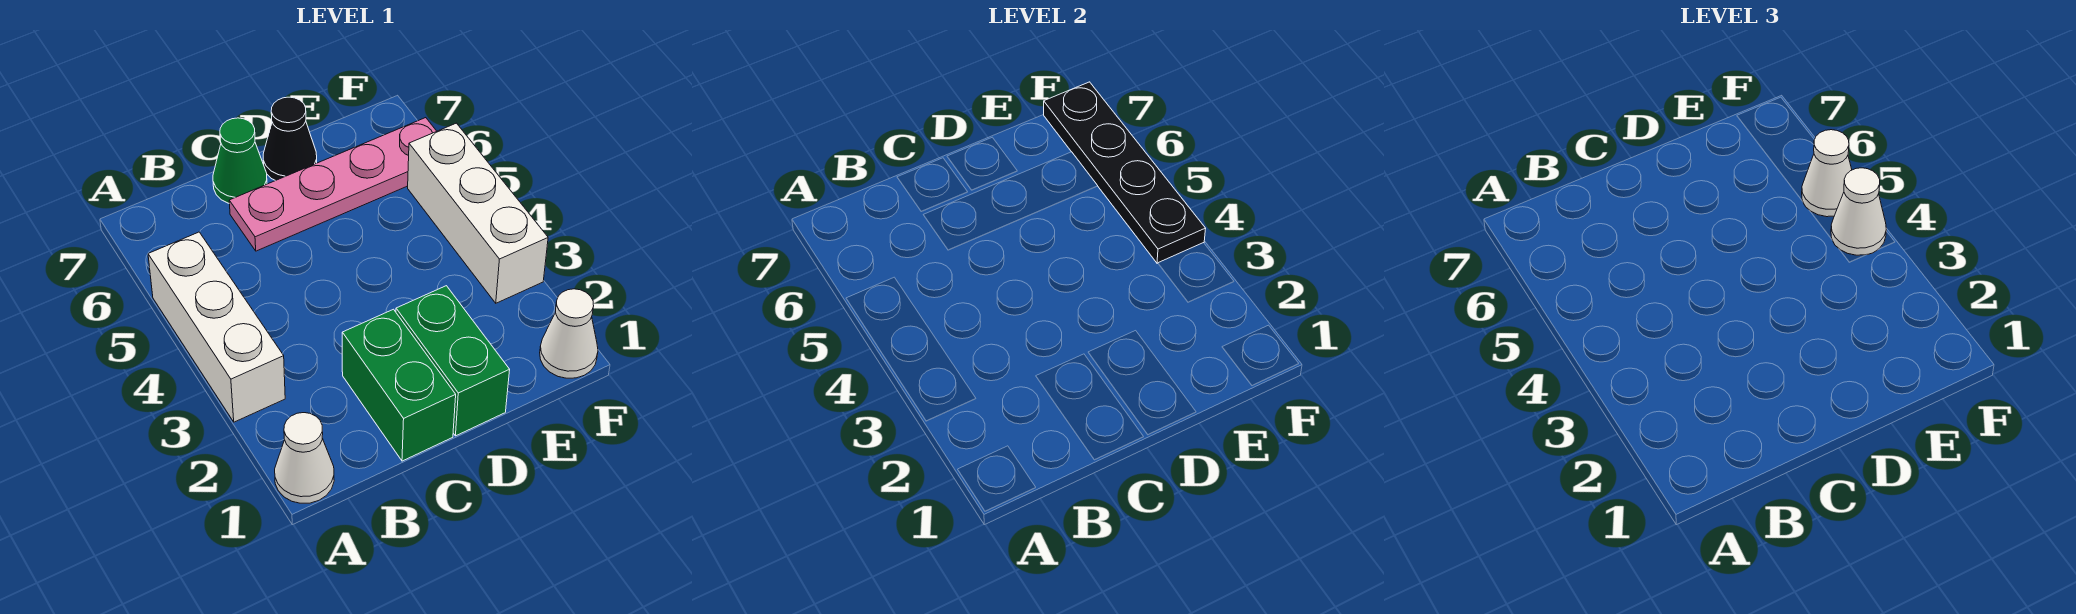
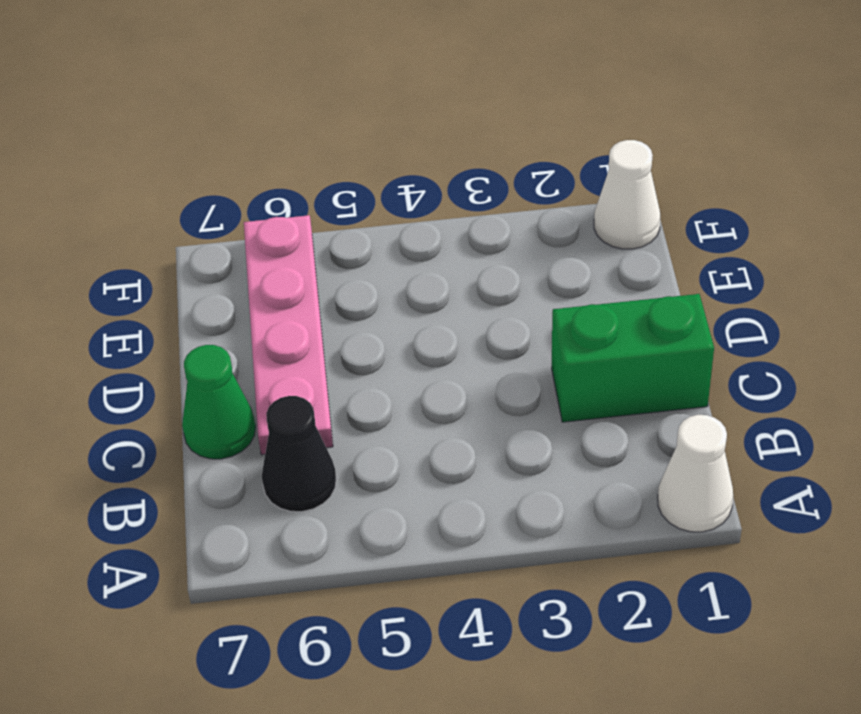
black 1x1 cone [262,396,336,512] -> black 1x1 cone moved to [263,97,317,181]
none -> white 1x3 brick [148,232,285,422]
none -> green 1x2 brick [396,286,510,436]
none -> white 1x3 brick [408,123,548,303]

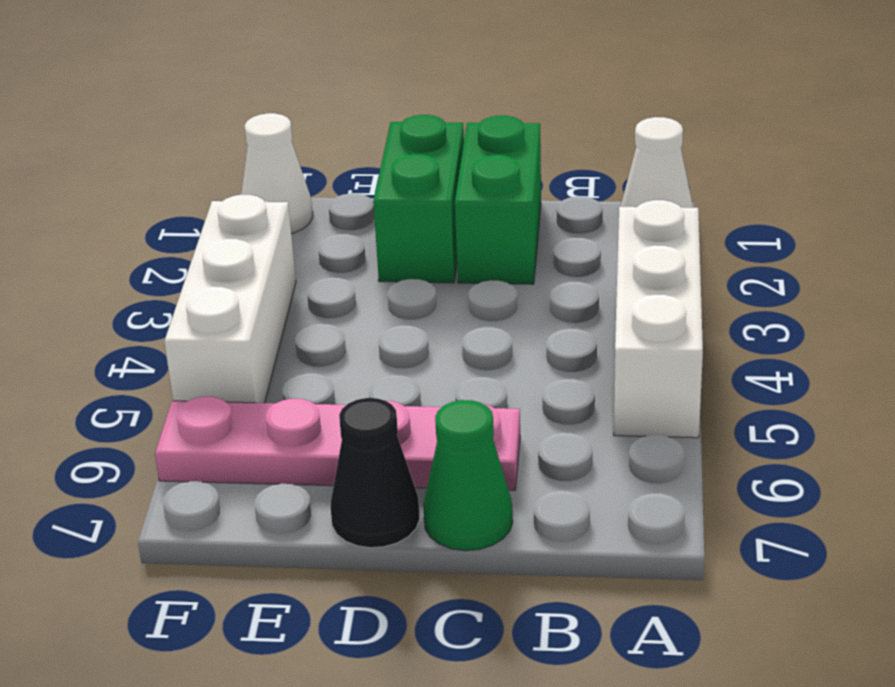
none -> black 1x4 plate [1044,82,1206,263]
none -> white 1x1 cone [1831,168,1886,255]
none -> white 1x1 cone [1802,130,1852,217]

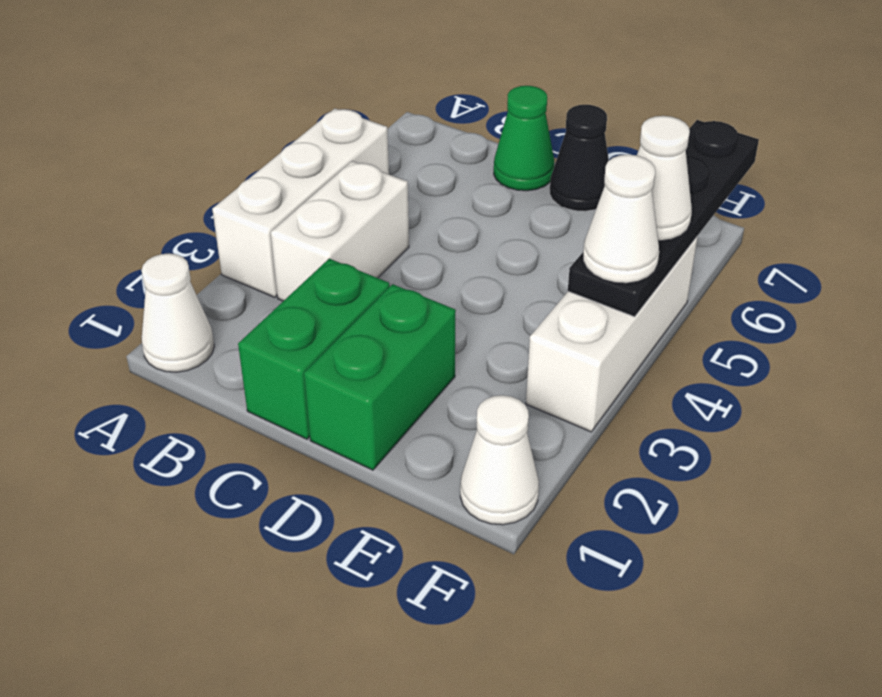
white 1x2 brick [271,161,409,301] -> none
none -> pink 1x4 plate [229,118,437,251]

